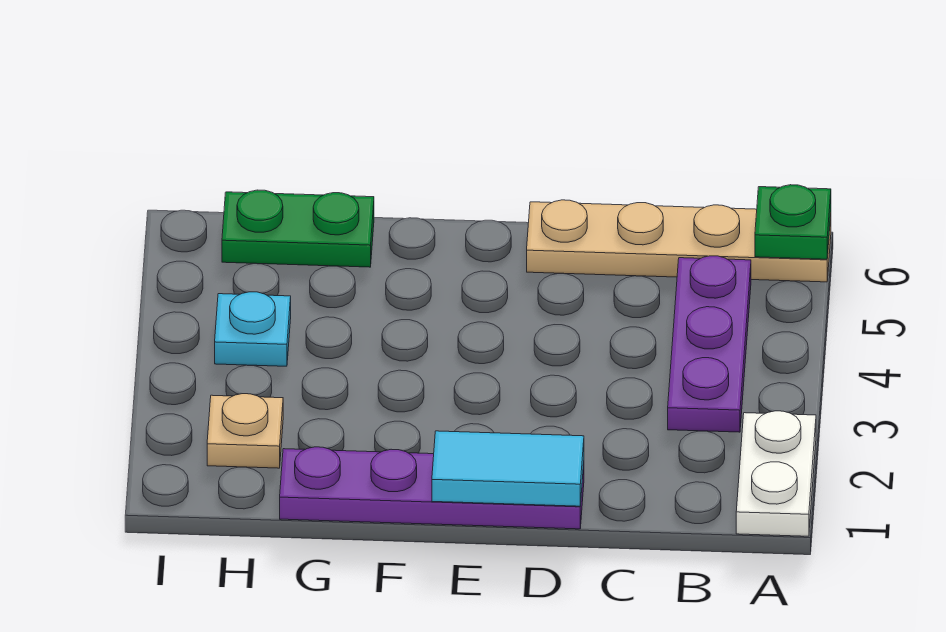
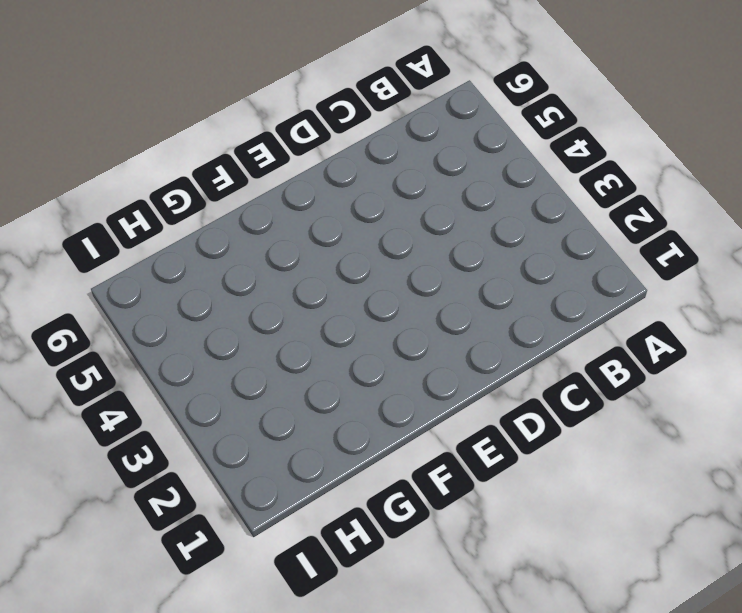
none -> white 1x2 plate [736,411,816,536]
none -> tan 1x4 plate [527,200,831,282]

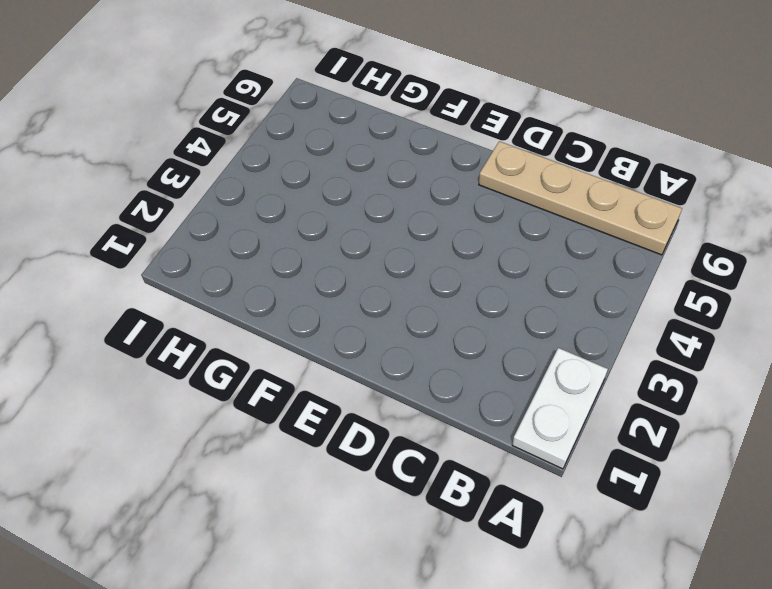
none -> purple 1x3 plate [668,256,751,432]
none -> purple 1x4 plate [280,447,584,529]

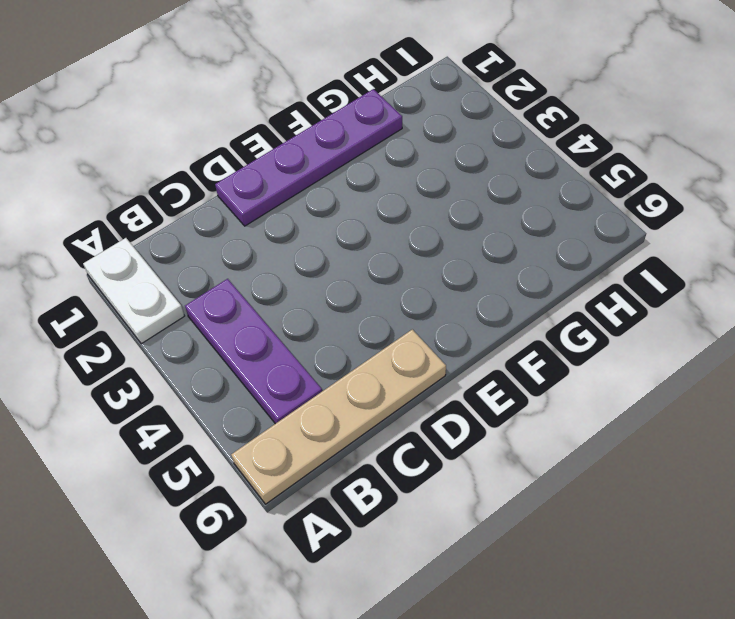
none -> green 1x2 plate [222,190,374,267]
none -> tan 1x1 plate [207,394,283,468]

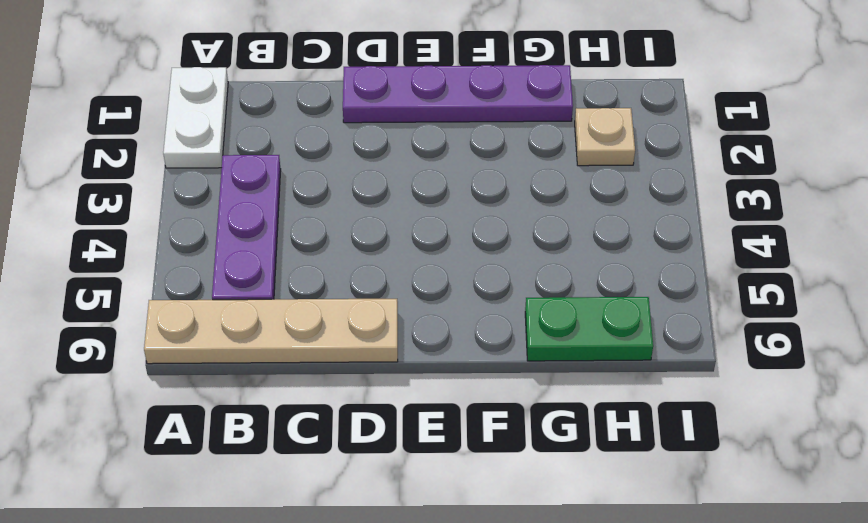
none -> cyan 1x1 plate [215,292,291,366]
none -> green 1x1 plate [755,185,831,259]

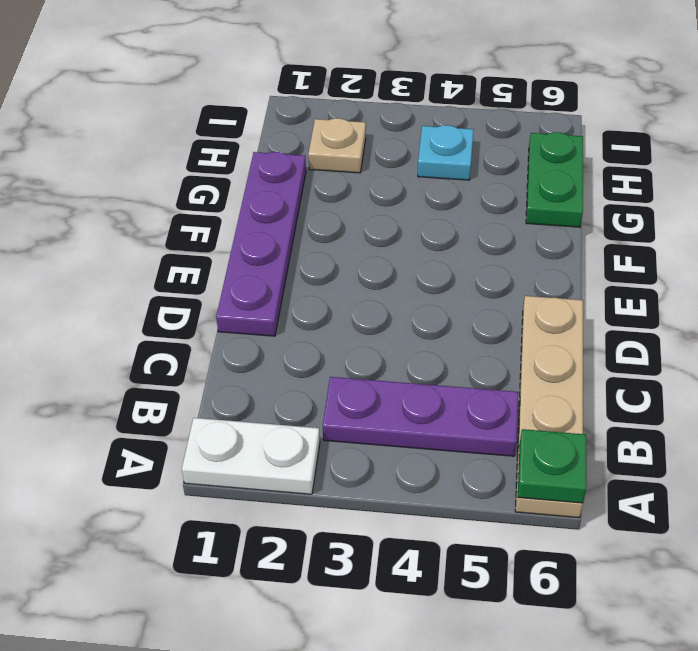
none -> cyan 1x2 tile [432,431,584,506]

